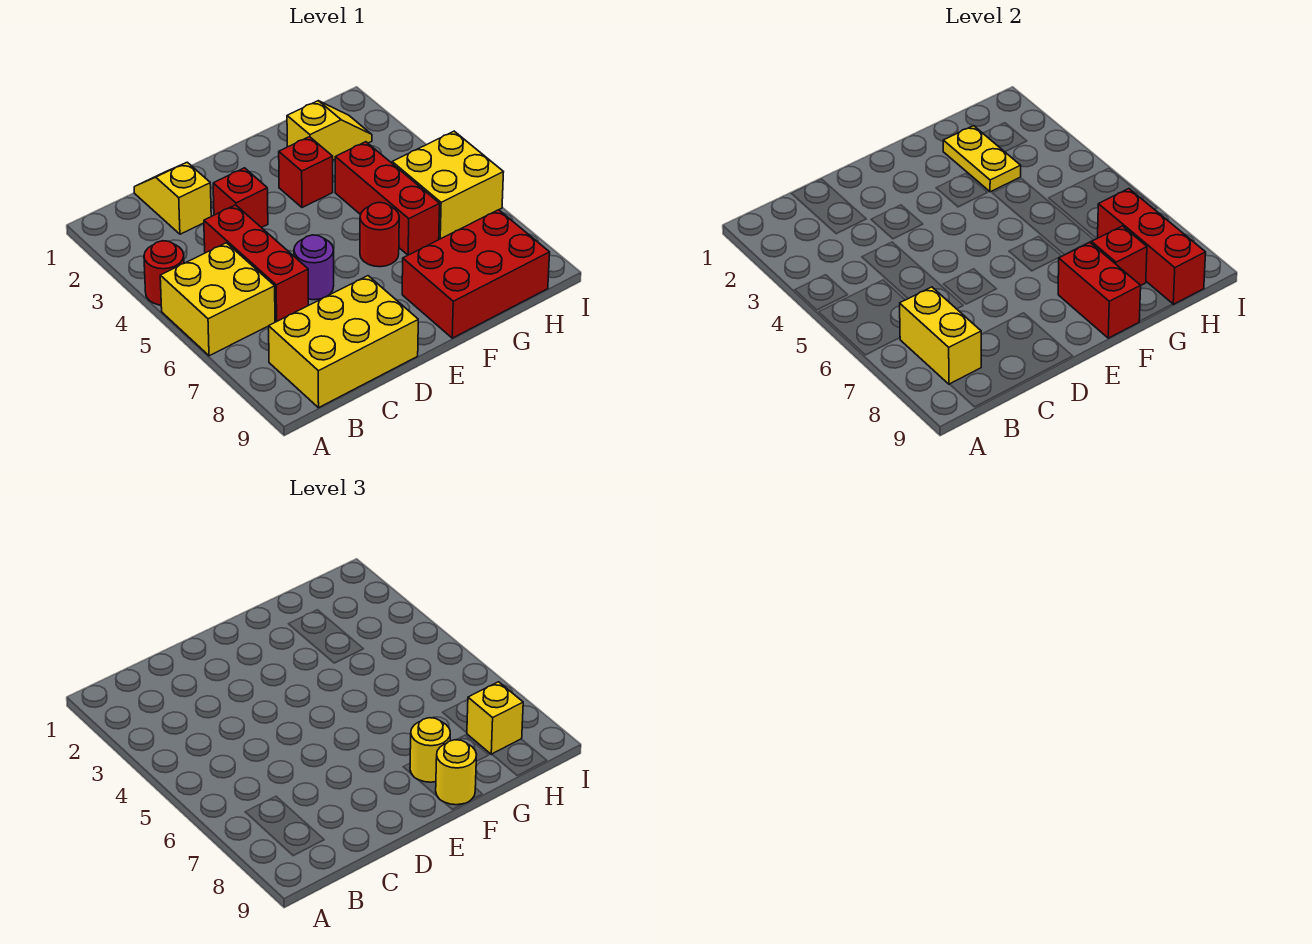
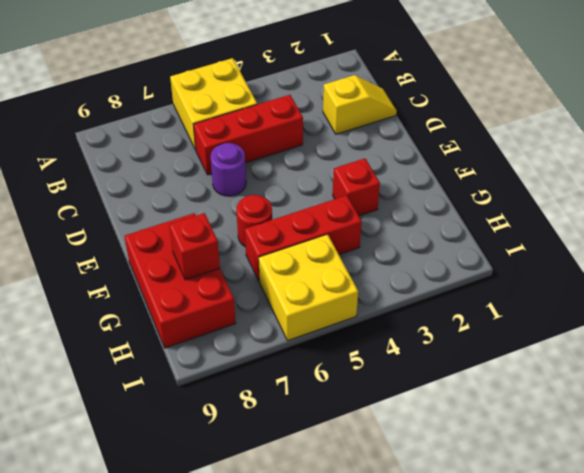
none -> red 1x1 round brick [144,241,184,305]
none -> yellow 2x3 brick [269,276,418,408]
none -> red 1x1 brick [213,168,268,228]

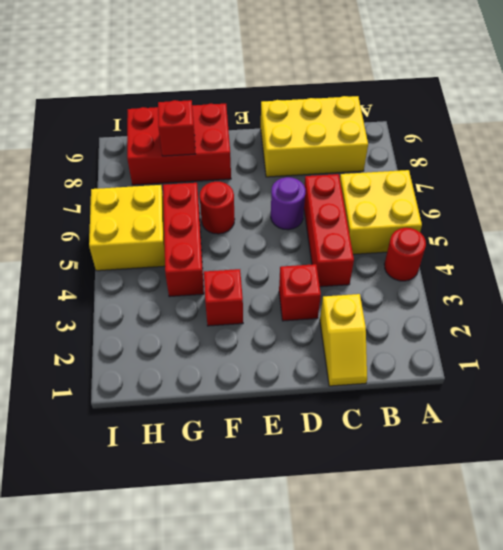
none -> yellow 1x2 slope [287,101,372,160]
none -> yellow 1x2 brick [900,287,981,384]
none -> red 1x2 brick [1058,242,1141,338]

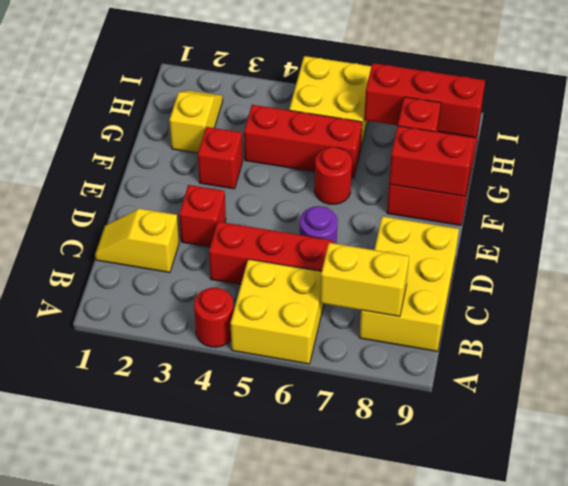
none -> yellow 1x2 plate [943,126,1021,192]
none -> yellow 1x1 round brick [410,718,450,782]
none -> yellow 1x1 round brick [436,740,477,805]

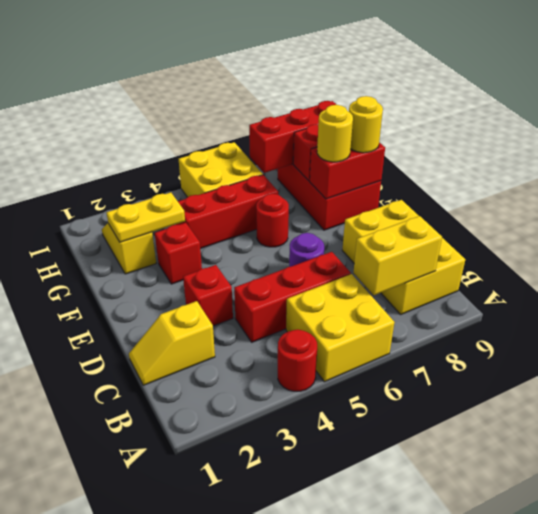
none -> yellow 1x1 brick [467,682,523,754]

